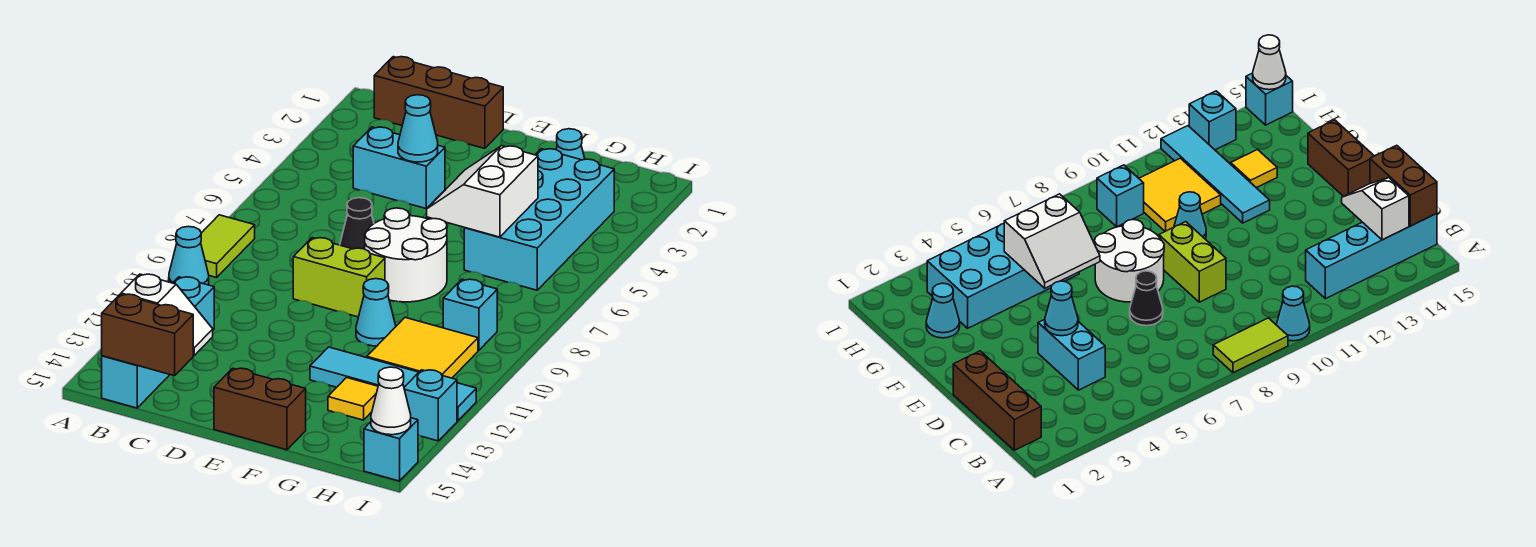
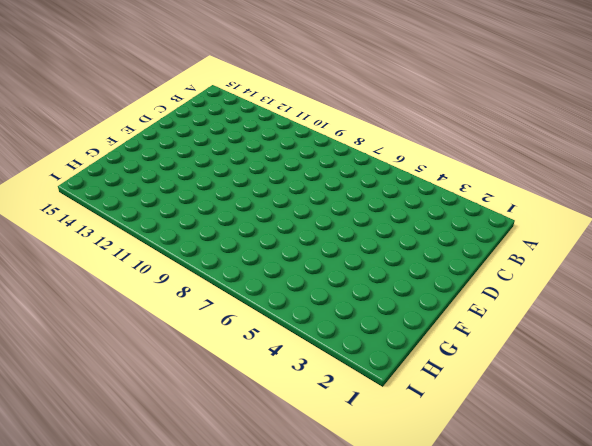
none -> lime 1x2 tile [201,215,255,278]
none -> cyan 1x1 cone [169,227,209,285]
none -> brown 1x3 brick [374,57,503,149]

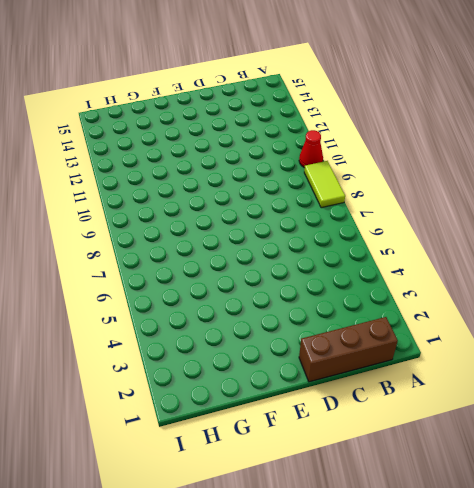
red 1x1 cone [299,130,323,168] -> cyan 1x1 cone [169,227,209,285]
none -> cyan 1x4 brick [102,277,214,408]
none -> cyan 1x2 brick [353,127,445,208]
none -> black 1x1 cone [340,198,374,249]

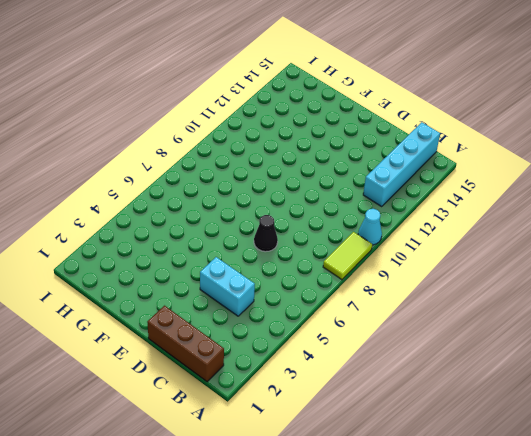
none -> lime 1x2 brick [293,238,385,317]
none -> white 2x2 round brick [365,208,447,302]
none -> brown 1x2 brick [214,368,306,450]

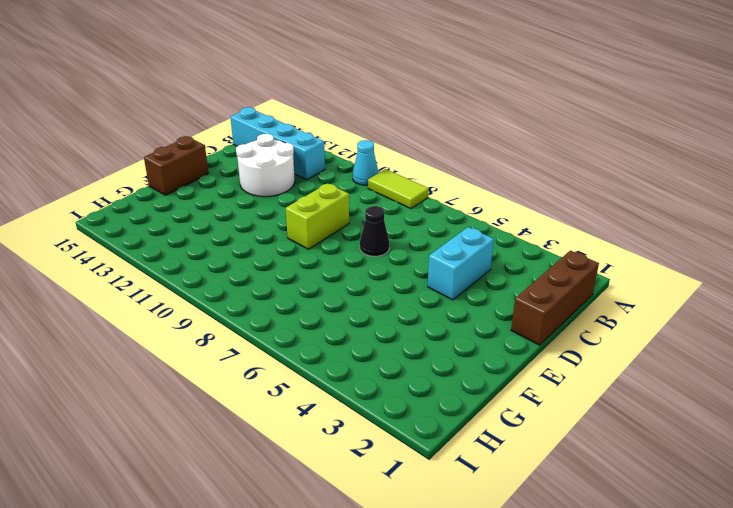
white 2x2 round brick [236,134,295,197] -> white 2x2 round brick moved to [365,208,447,302]
none -> cyan 1x1 cone [356,279,396,346]
none -> cyan 1x4 tile [310,347,476,421]
none -> cyan 1x1 cone [556,129,585,160]

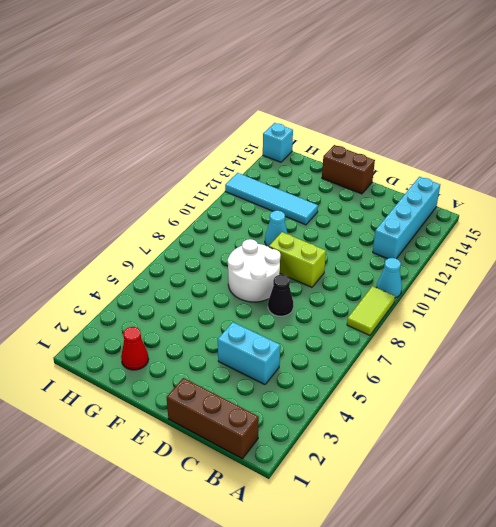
red 1x1 cone [121,327,149,370] -> cyan 1x1 cone [556,129,585,160]
none -> cyan 2x4 brick [464,149,614,290]
none -> yellow 2x2 tile [367,318,478,378]
none -> yellow 1x1 tile [328,378,378,420]

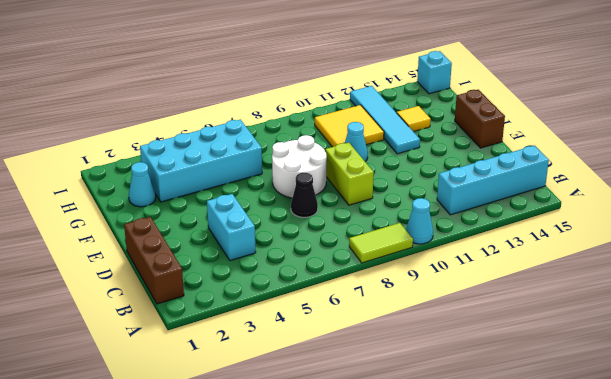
none -> cyan 1x1 brick [443,279,497,350]
none -> cyan 1x1 brick [404,370,457,441]
none -> white 1x2 slope [121,274,213,356]

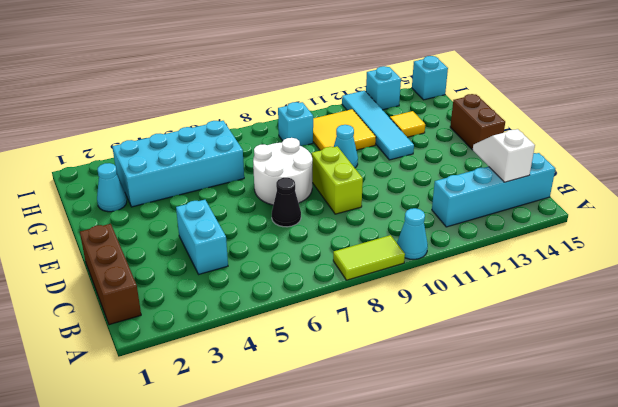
none -> brown 1x2 brick [102,294,193,376]
none -> cyan 1x1 cone [398,95,438,162]
none -> white 2x2 slope [427,146,538,237]

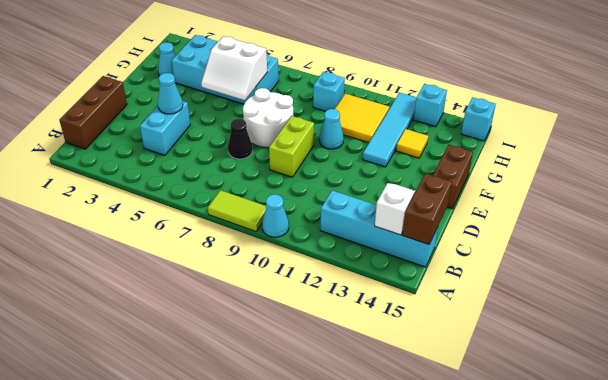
none -> white 1x1 cone [371,367,411,435]

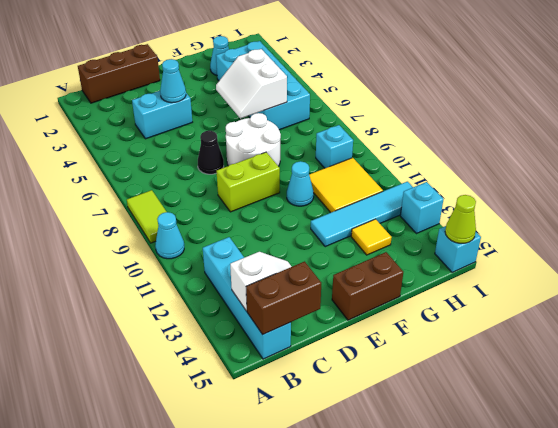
lime 1x1 cone [445,195,476,243] -> white 1x1 cone [371,367,411,435]

